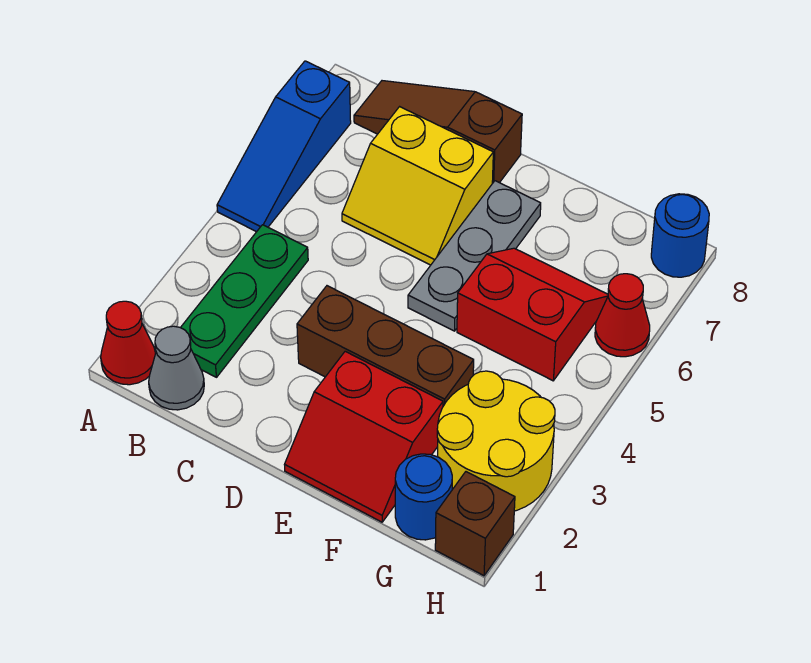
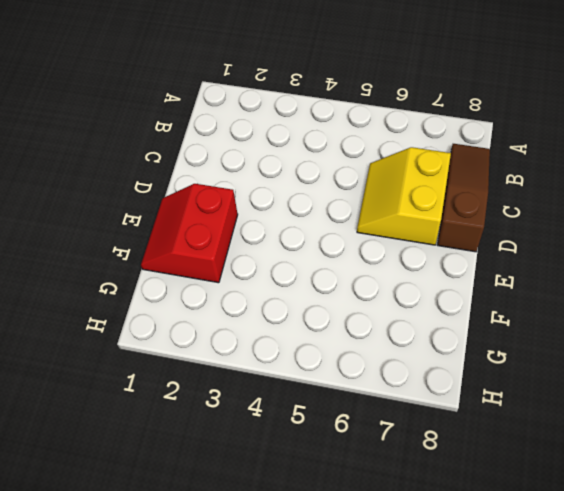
none -> red 1x1 cone [101,301,156,385]
none -> blue 1x3 slope [217,61,351,232]
none -> grey 1x1 cone [149,326,204,410]

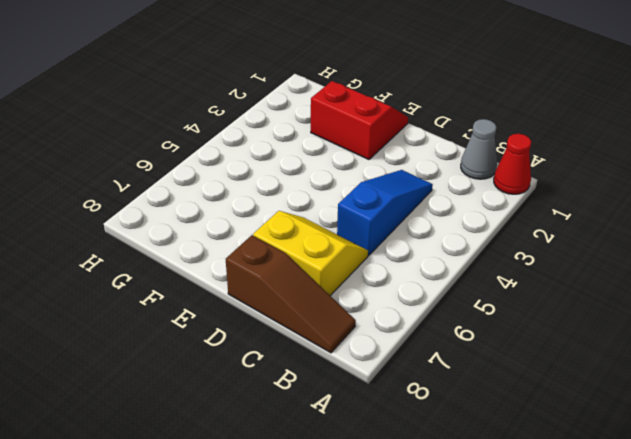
blue 1x3 slope [337,170,433,255] -> blue 1x3 slope moved to [217,61,351,232]
none -> green 1x3 plate [180,225,308,377]
none -> brown 1x3 brick [297,286,474,406]
none -> grey 1x3 plate [408,181,541,331]

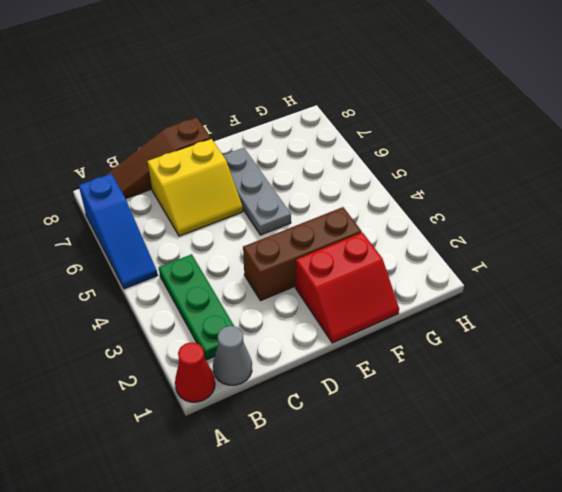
none -> red 2x2 slope [457,248,608,381]
none -> blue 1x1 round brick [395,454,452,540]
none -> yellow 2x2 round brick [437,371,555,511]

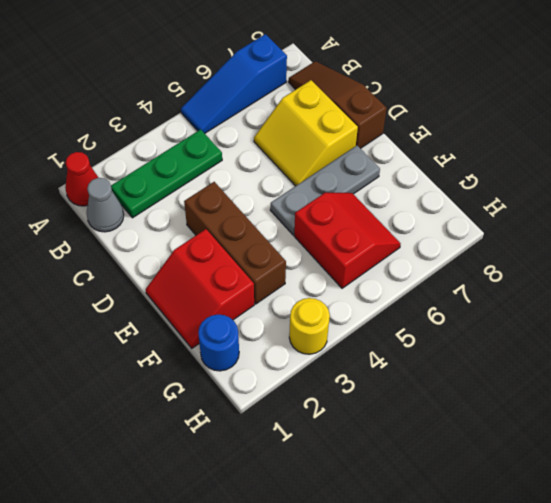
yellow 1x1 round brick [289,298,330,354] -> yellow 2x2 round brick [437,371,555,511]
none -> brown 1x1 brick [435,472,515,576]
none -> red 1x1 cone [595,274,650,357]
none -> blue 1x1 round brick [651,194,709,277]

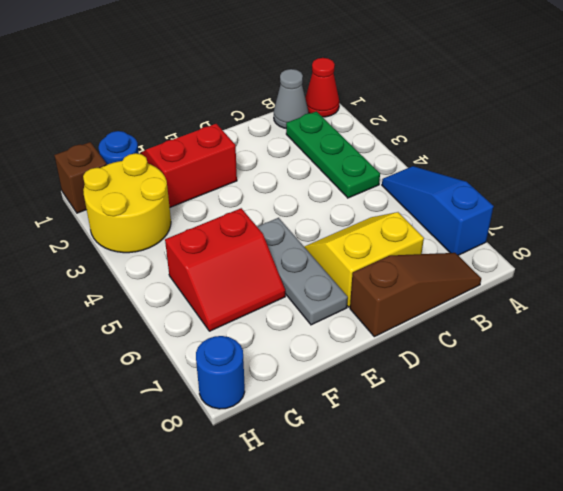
none -> brown 1x3 brick [297,286,474,406]
none -> red 1x1 cone [595,274,650,357]

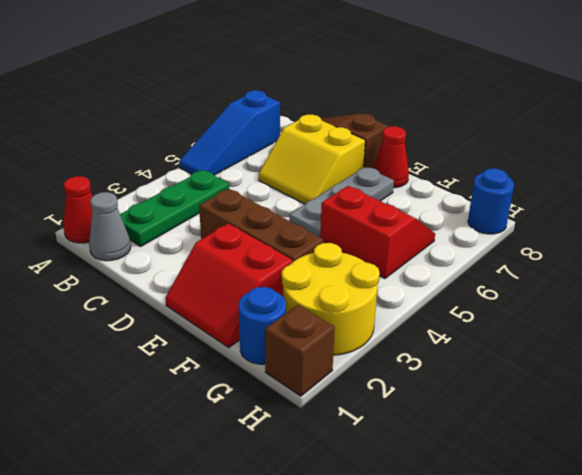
red 1x1 cone [374,126,409,188] -> red 1x1 cone moved to [595,274,650,357]

